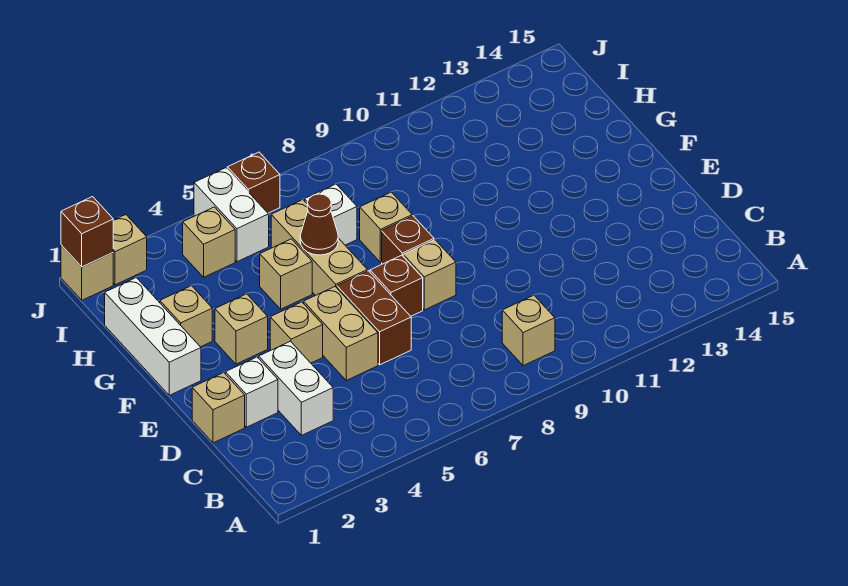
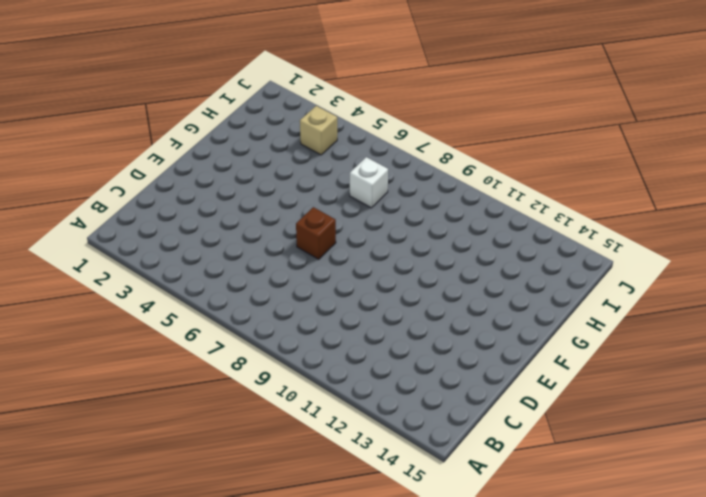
none -> tan 1x1 brick [502,295,555,366]
none -> white 1x2 brick [259,341,333,435]
none -> tan 1x1 brick [192,372,245,443]

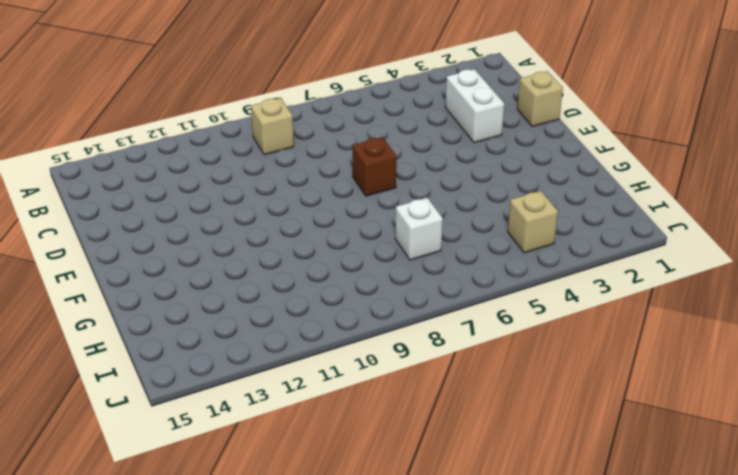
none -> white 1x1 brick [225,357,278,427]
none -> tan 1x2 brick [304,287,378,380]
none -> brown 1x2 brick [337,271,411,365]

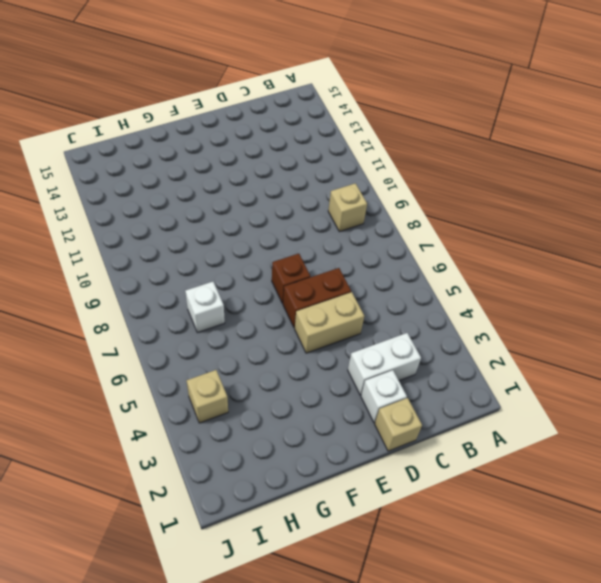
none -> tan 1x1 brick [270,302,323,363]
none -> tan 1x1 brick [403,240,456,310]
none -> white 1x3 brick [105,278,201,395]

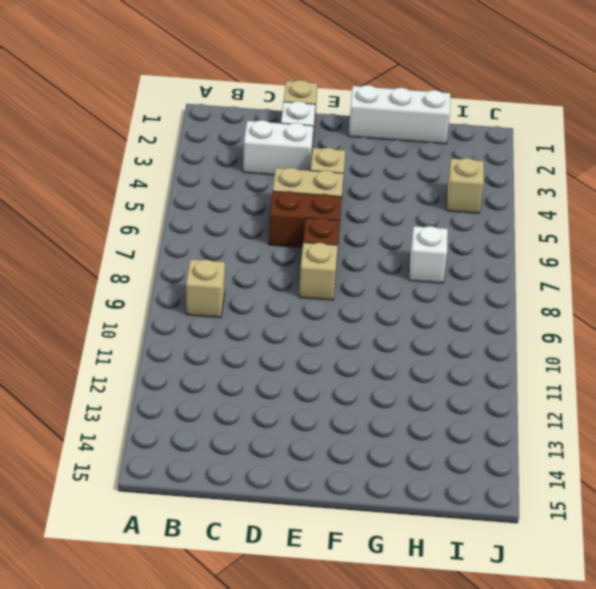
none -> tan 1x1 brick [215,294,268,364]
none -> tan 1x3 brick [271,200,367,296]
none -> brown 1x1 brick [382,216,434,264]

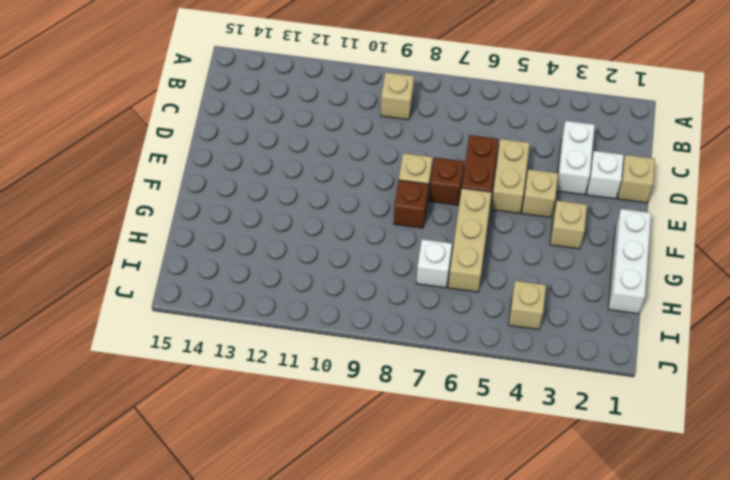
none -> tan 1x1 brick [160,286,212,347]
none -> tan 1x1 brick [260,239,312,309]
none -> tan 1x1 brick [360,192,412,263]

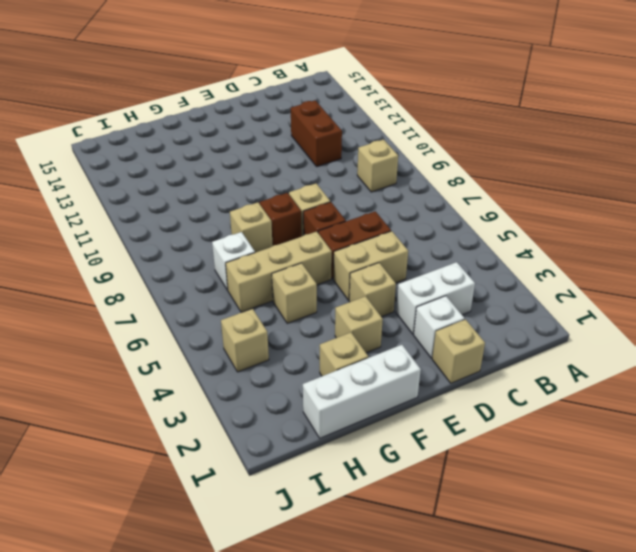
brown 1x2 brick [291,100,342,167] -> none
none -> white 1x2 brick [194,168,269,262]
none -> tan 1x1 brick [61,245,113,300]
none -> tan 1x1 brick [113,215,147,285]

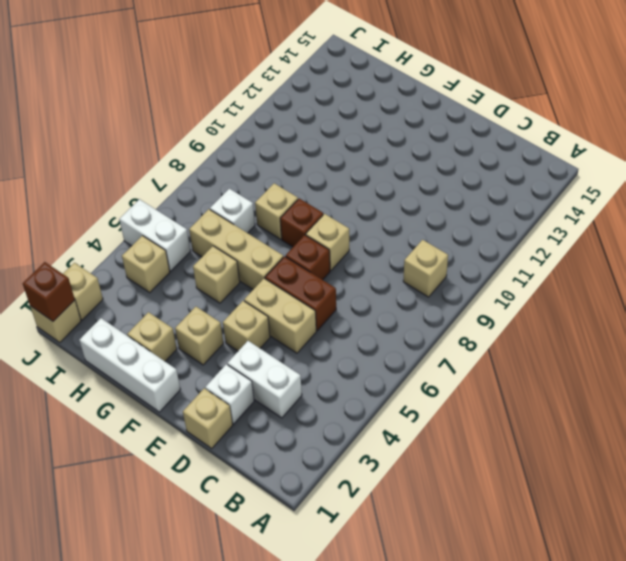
none -> brown 1x1 brick [227,152,280,213]
none -> brown 1x1 cone [300,194,338,255]

